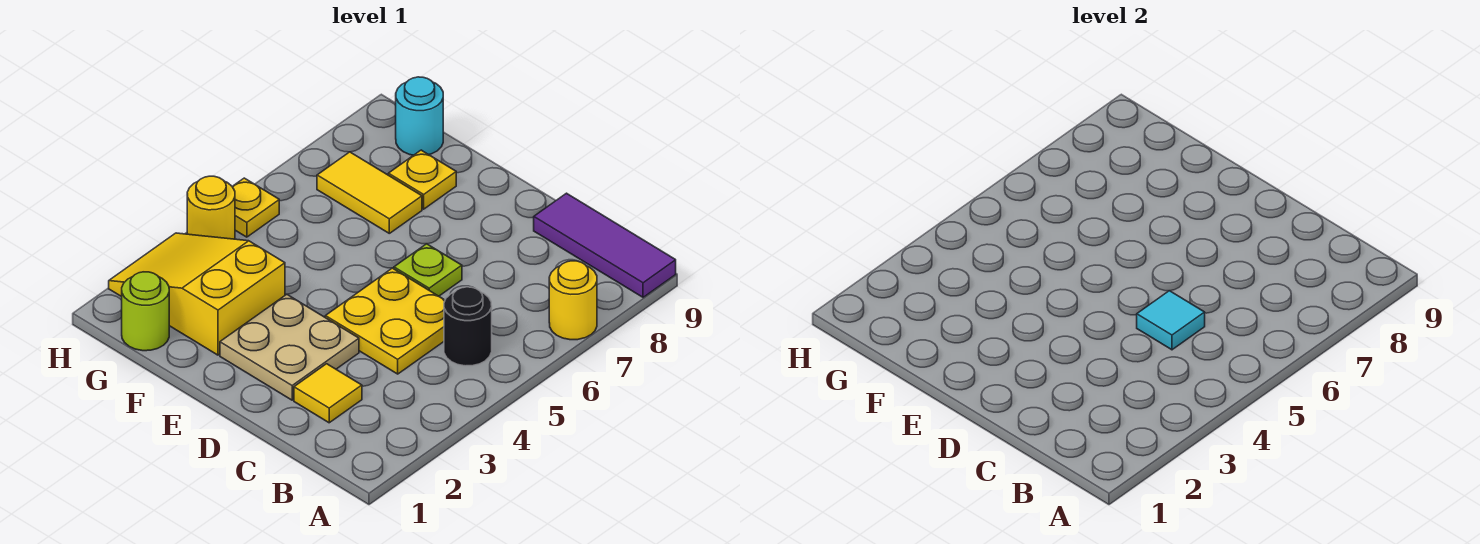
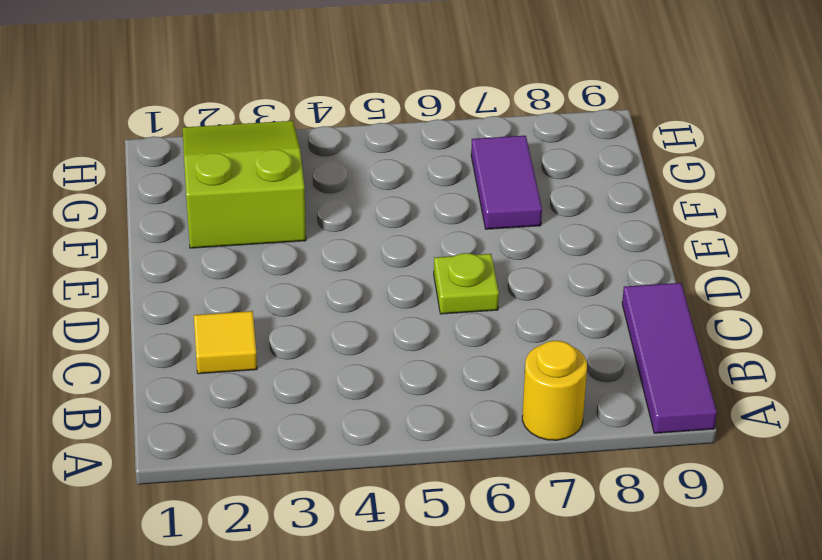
lime 2x3 slope [183,121,306,248] -> yellow 2x3 slope [109,233,285,355]
purple 1x2 tile [471,136,542,229] -> yellow 1x2 tile [317,152,422,233]
none -> black 1x1 round brick [444,287,492,366]
none -> yellow 2x2 plate [325,268,445,374]
none -> tan 2x2 plate [220,294,359,400]

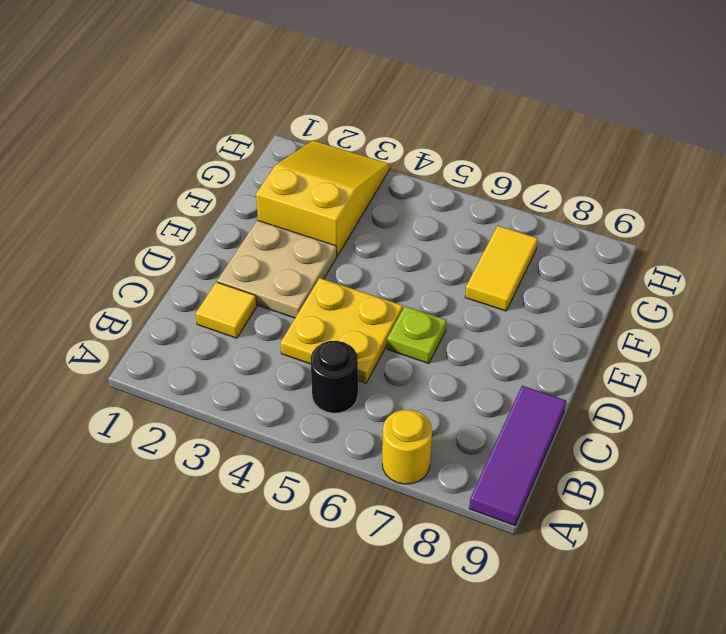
none -> yellow 1x1 plate [388,150,456,209]
none -> lime 1x1 round brick [122,272,169,351]
none -> cyan 1x1 round brick [396,77,443,155]

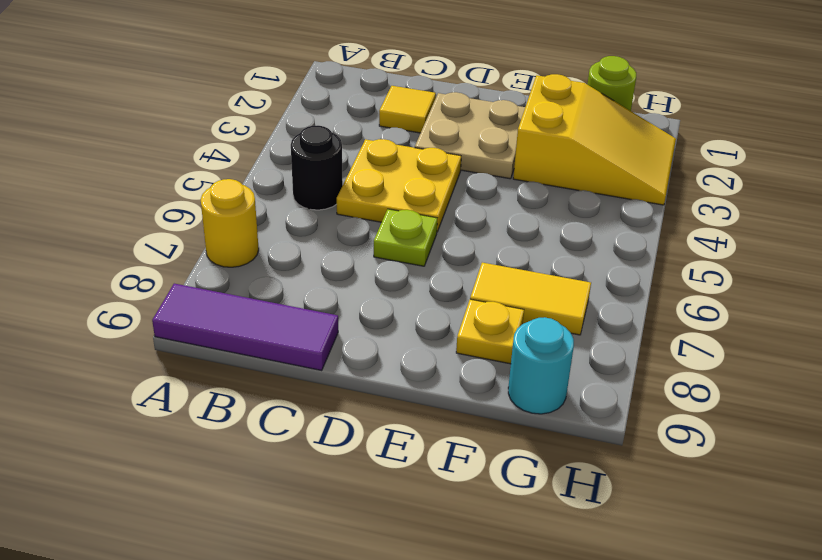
none -> yellow 1x1 round brick [187,176,235,239]
none -> yellow 1x1 plate [232,178,279,237]
none -> cyan 1x1 tile [1137,291,1205,350]

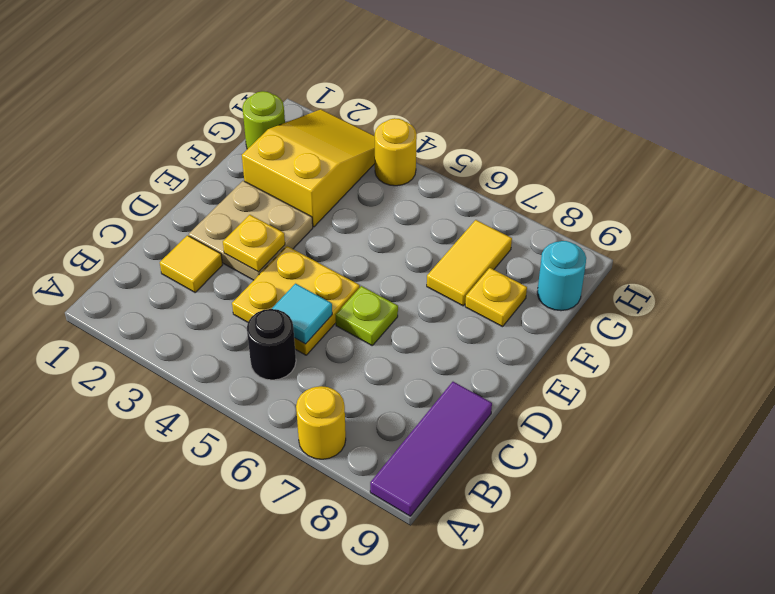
yellow 1x1 plate [223,215,285,272] -> yellow 1x1 plate moved to [232,178,279,237]

